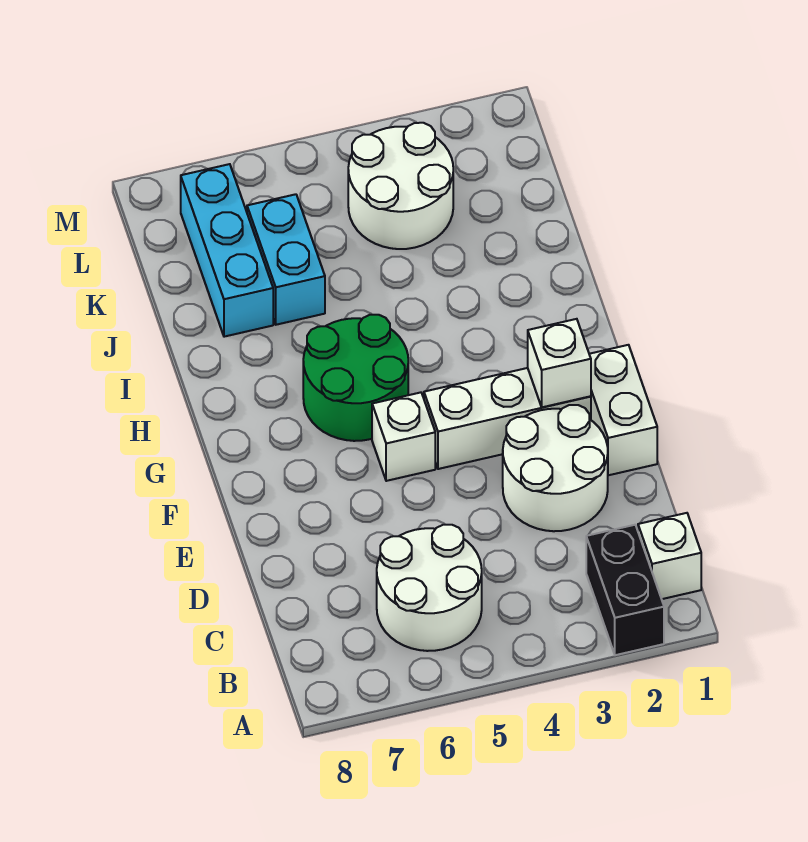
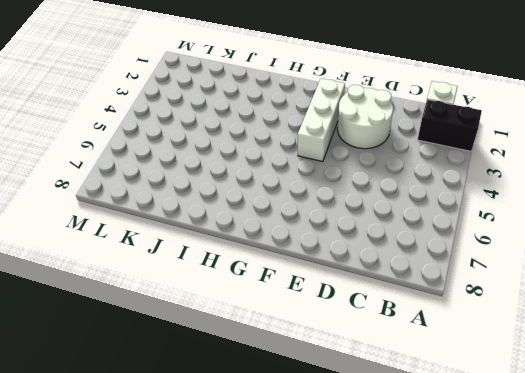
none -> white 2x2 round brick [377,525,482,651]
none -> white 1x2 brick [589,345,657,475]
none -> white 1x1 brick [372,392,435,481]

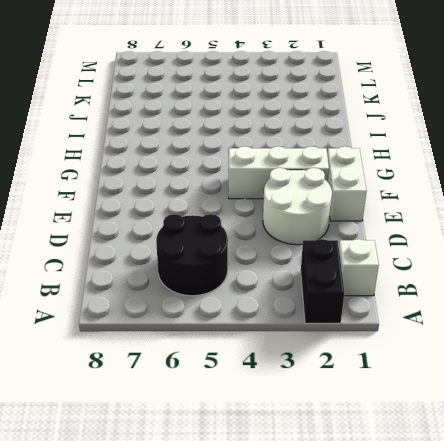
black 2x2 round brick [156,214,228,296] -> white 2x2 round brick [377,525,482,651]
none -> white 1x1 brick [372,392,435,481]
none -> green 2x2 round brick [303,315,408,441]
none -> cyan 1x2 brick [247,194,325,325]

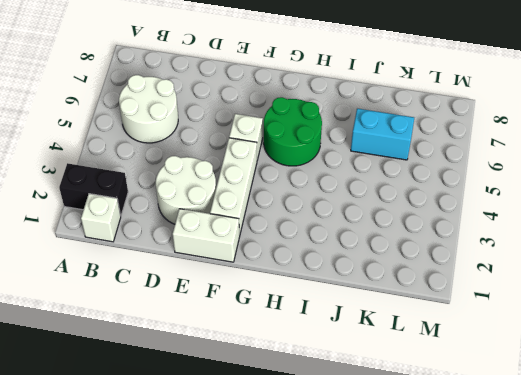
none -> cyan 1x3 brick [181,164,273,337]
none -> white 2x2 round brick [348,123,453,249]
none -> white 1x1 brick [528,319,591,407]

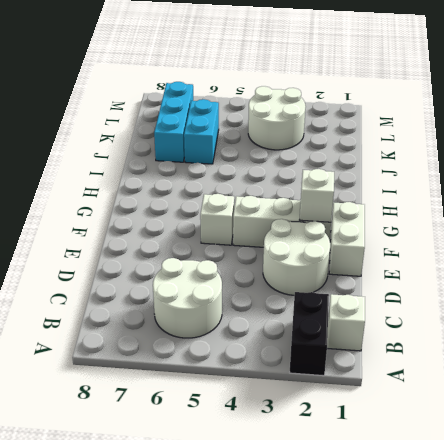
none -> green 2x2 round brick [303,315,408,441]

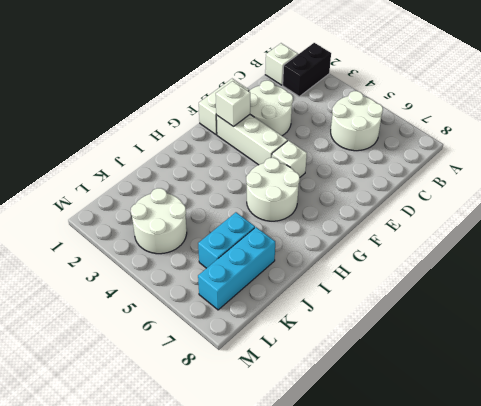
white 2x2 round brick [246,158,300,221] -> green 2x2 round brick [303,315,408,441]

